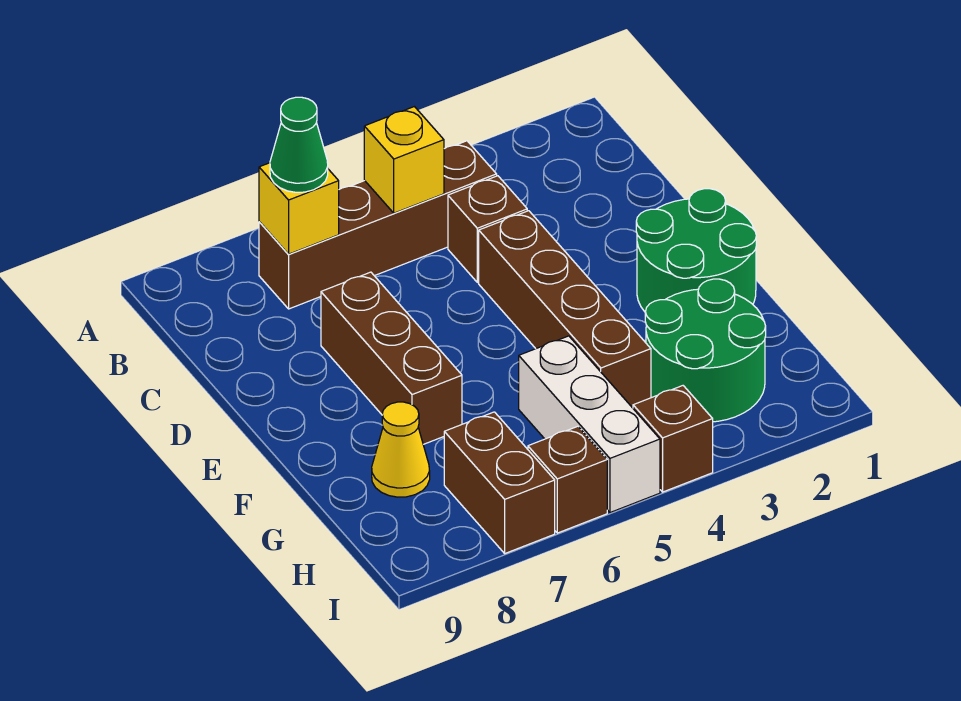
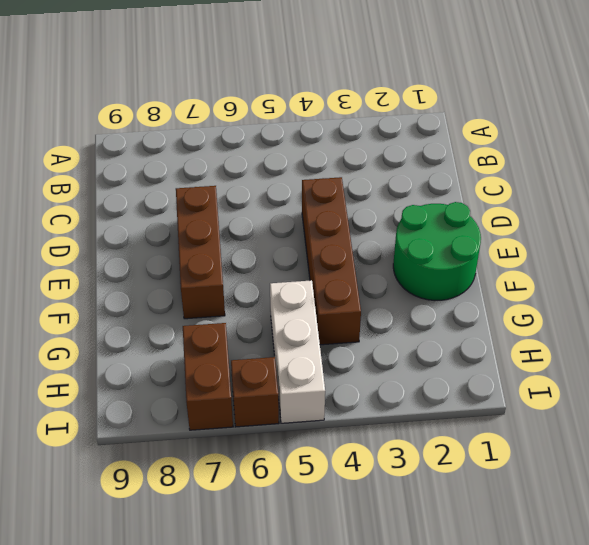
none -> brown 1x4 brick [259,141,497,309]
none -> brown 1x1 brick [448,176,527,282]
none -> green 2x2 round brick [645,279,766,422]

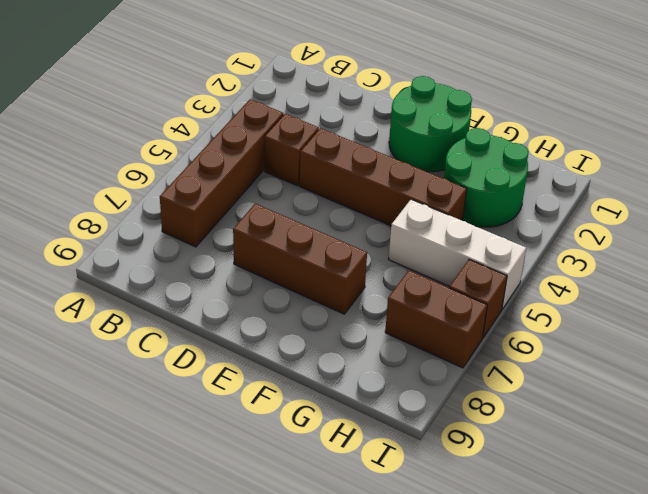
none -> yellow 1x1 cone [372,402,430,497]
none -> brown 1x1 brick [633,386,713,492]
none -> yellow 1x1 brick [364,107,444,213]

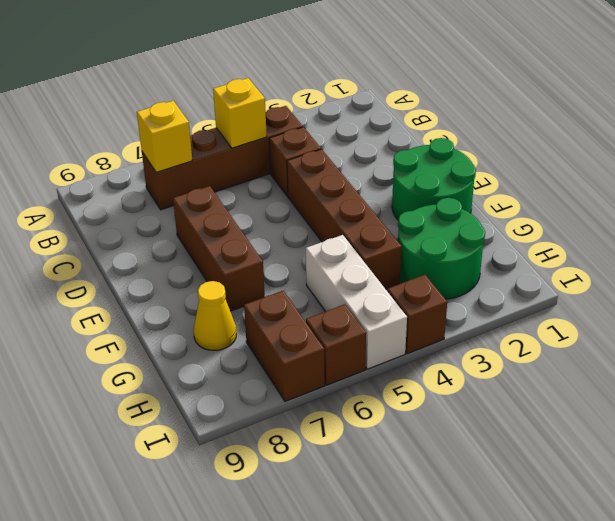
none -> green 1x1 cone [270,97,328,192]

